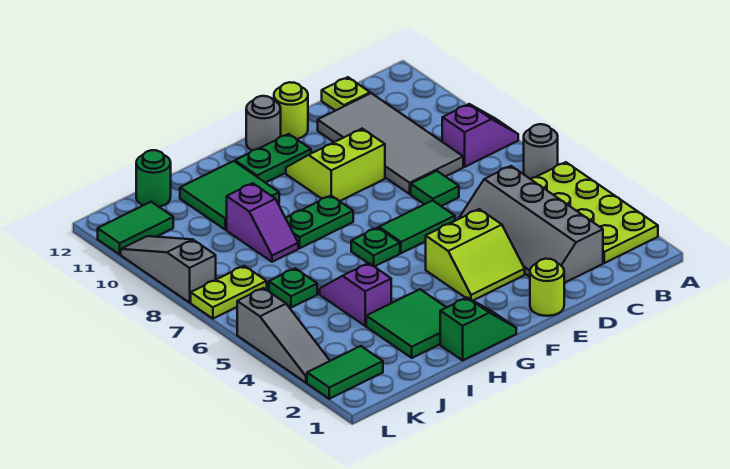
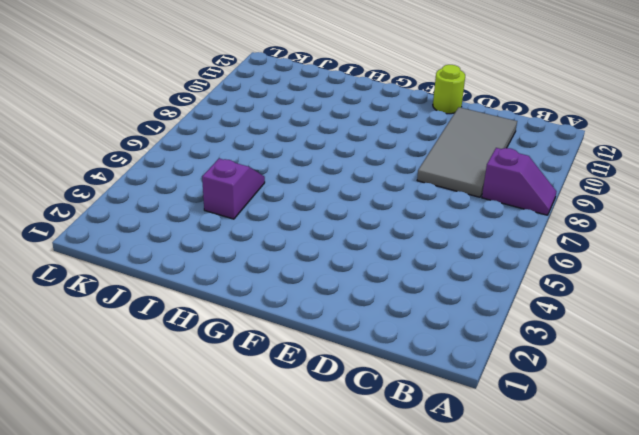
none -> lime 2x4 plate [530,162,658,263]
none -> grey 1x1 round brick [524,124,558,179]
none -> grey 2x4 slope [459,166,603,283]

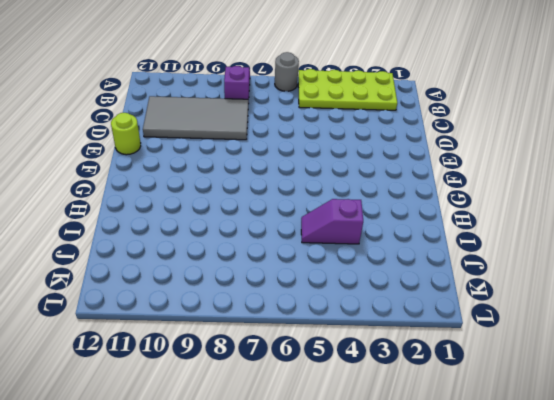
none -> grey 2x4 slope [459,166,603,283]
none -> lime 1x1 plate [322,77,370,111]
none -> green 1x1 tile [411,171,459,206]

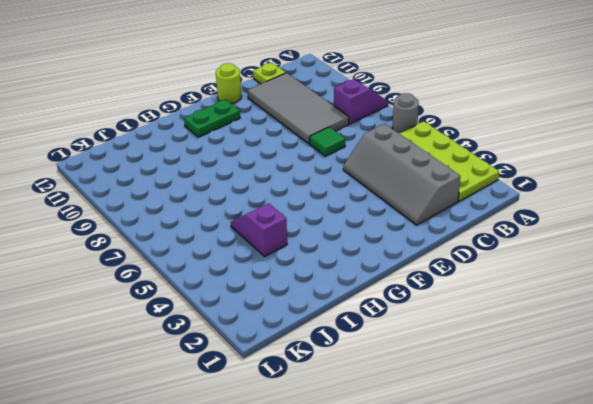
none -> lime 1x1 round brick [530,259,564,316]
none -> lime 2x2 slope [426,209,525,300]
none -> green 1x2 tile [379,200,455,253]

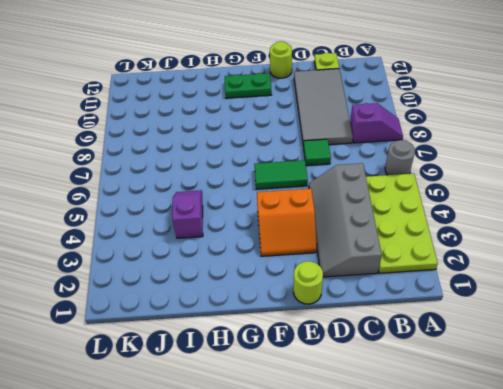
orange 2x2 slope [257,188,317,256] -> lime 2x2 slope [426,209,525,300]
none -> lime 2x2 slope [286,129,385,201]
none -> grey 1x1 round brick [246,96,281,150]
none -> green 1x2 slope [440,298,516,360]

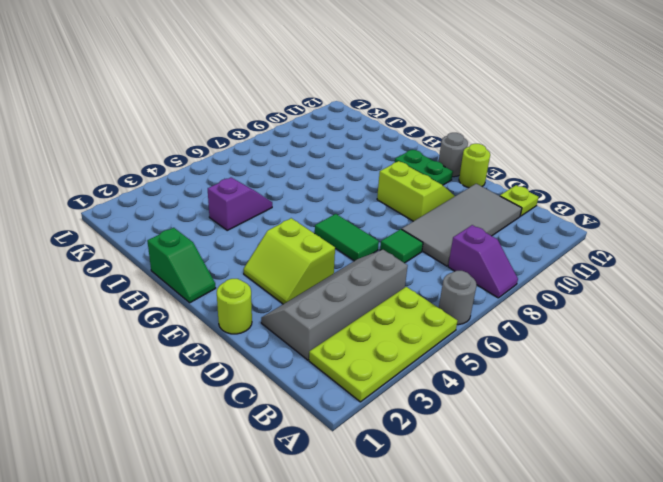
none -> green 1x1 plate [351,228,400,267]
none -> green 1x2 plate [286,196,353,248]
none -> green 2x2 tile [366,289,447,358]

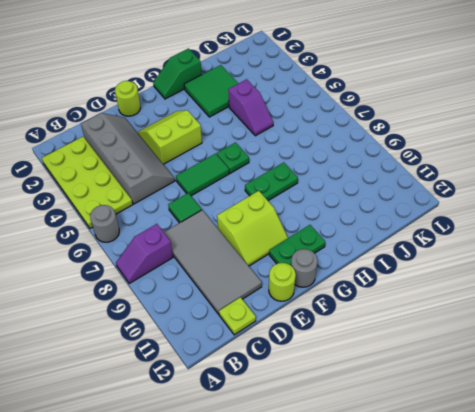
none -> green 2x2 tile [180,161,279,230]
none -> purple 1x2 slope [227,183,298,262]
none -> green 1x1 plate [269,268,317,308]

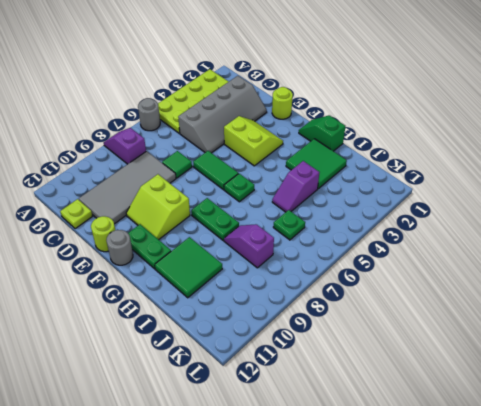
purple 1x2 slope [224,224,274,268] -> purple 1x2 slope turned to [227,183,298,262]
none -> green 1x1 round brick [136,150,171,207]
none -> green 1x2 tile [307,346,383,399]
none -> lime 1x2 plate [191,266,267,319]

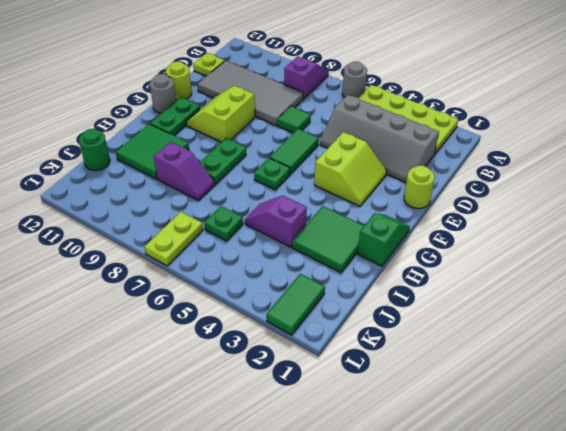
none -> green 1x2 tile [98,202,173,254]
none -> grey 1x3 slope [237,288,330,383]
none -> grey 1x3 slope [121,236,216,303]

